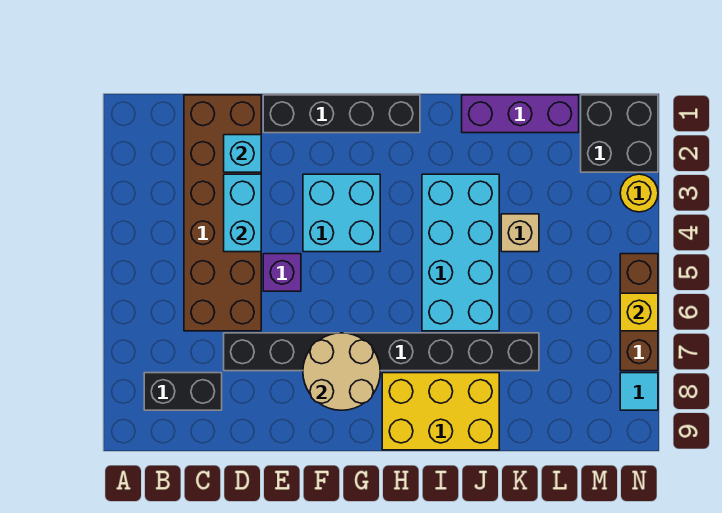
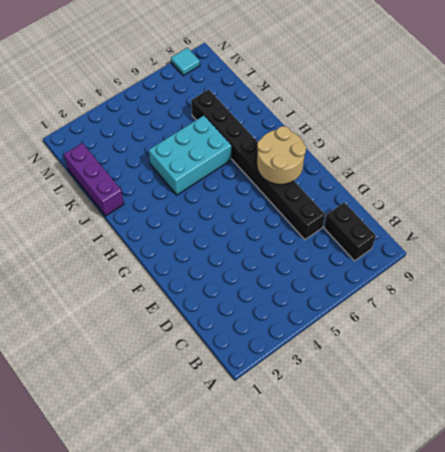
cyan 2x3 brick [149,116,231,195] -> cyan 2x4 brick [422,174,499,331]
none -> brown 2x6 brick [184,95,261,331]
none -> black 1x4 brick [263,95,420,133]
none -> purple 1x1 brick [263,254,301,291]

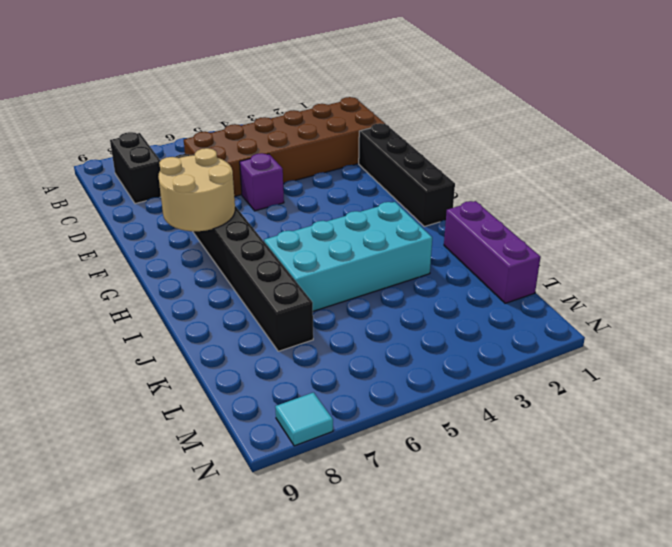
none -> cyan 2x2 brick [303,174,380,252]
none -> yellow 2x3 brick [382,373,499,450]
none -> tan 1x1 brick [501,214,539,252]

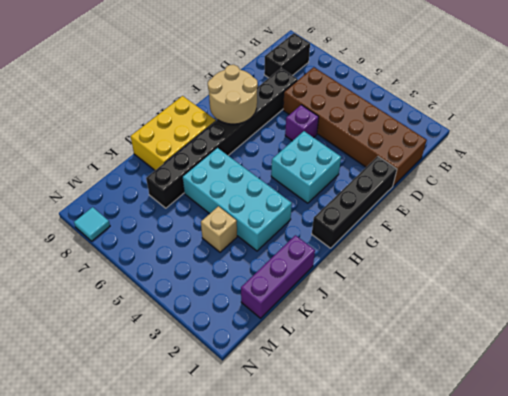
none -> black 2x2 brick [581,95,658,172]
none -> yellow 1x1 round brick [620,174,658,212]
none -> brown 1x3 brick [620,254,658,371]

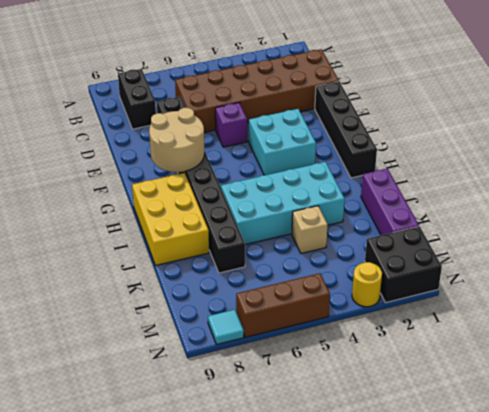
none -> cyan 1x1 brick [224,135,261,172]
none -> cyan 1x2 brick [224,174,261,252]
none -> yellow 1x1 brick [620,293,658,331]

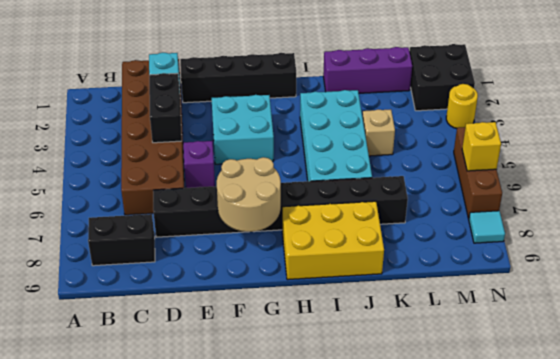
black 1x2 brick [149,73,182,143] -> cyan 1x2 brick [224,174,261,252]

